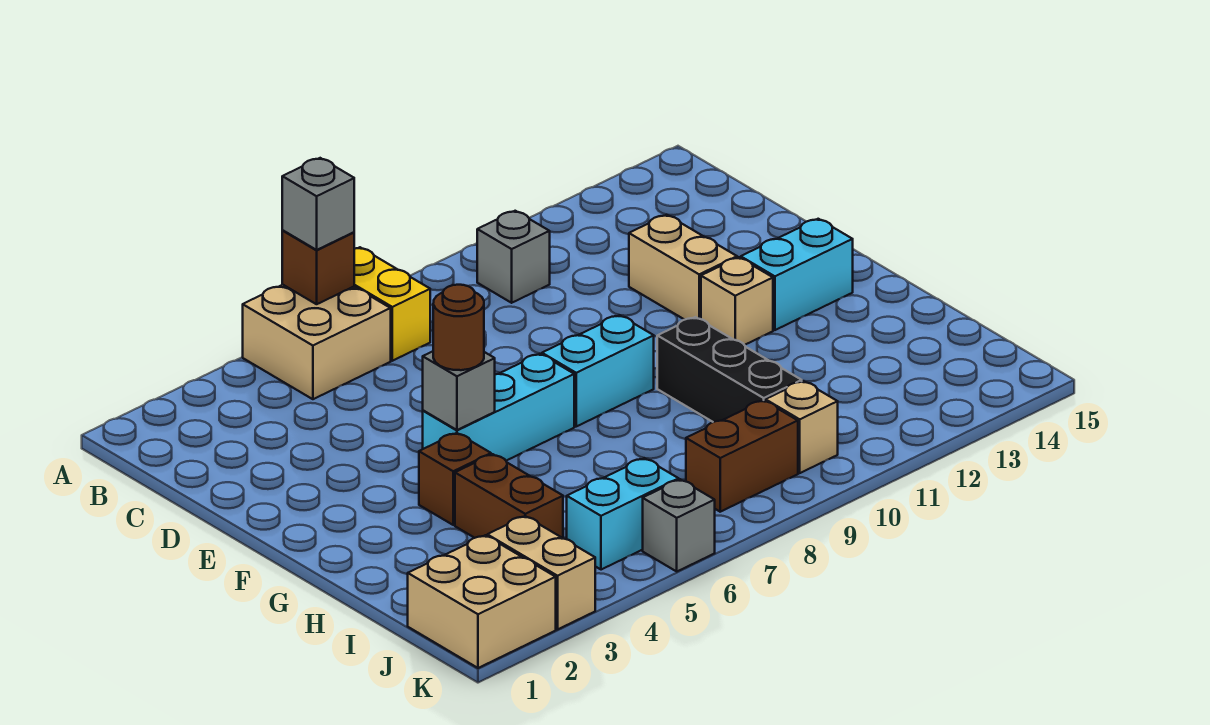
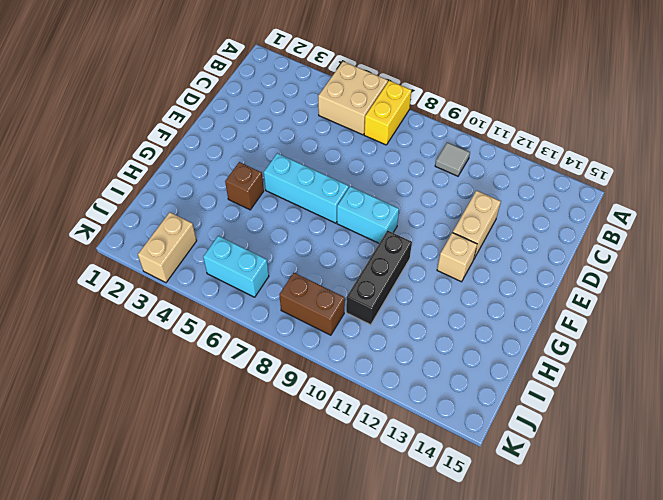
grey 1x1 tile [435,142,470,176] -> grey 1x1 brick [477,211,550,303]
none -> cyan 1x2 brick [741,219,853,330]
none -> brown 1x2 brick [455,454,563,538]
none -> tan 2x2 brick [408,535,556,668]

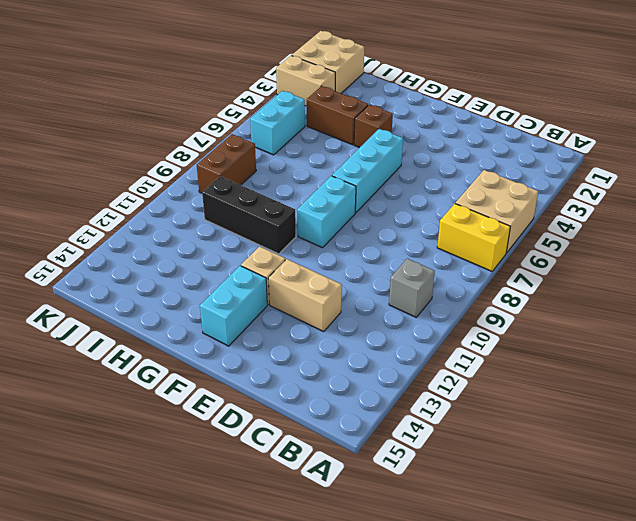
none -> tan 1x1 brick [766,381,838,473]
none -> grey 1x1 brick [643,479,715,571]
none -> brown 1x1 brick [282,231,354,304]

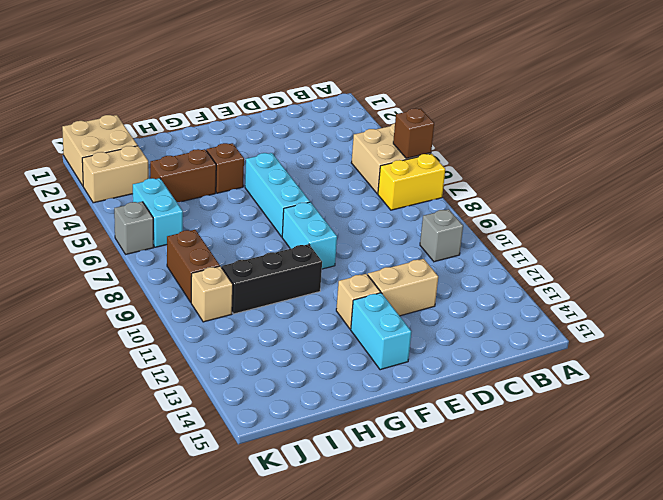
none -> grey 1x1 brick [423,351,495,430]
none -> grey 1x1 brick [282,158,354,250]
none -> brown 1x1 round brick [433,285,484,370]

